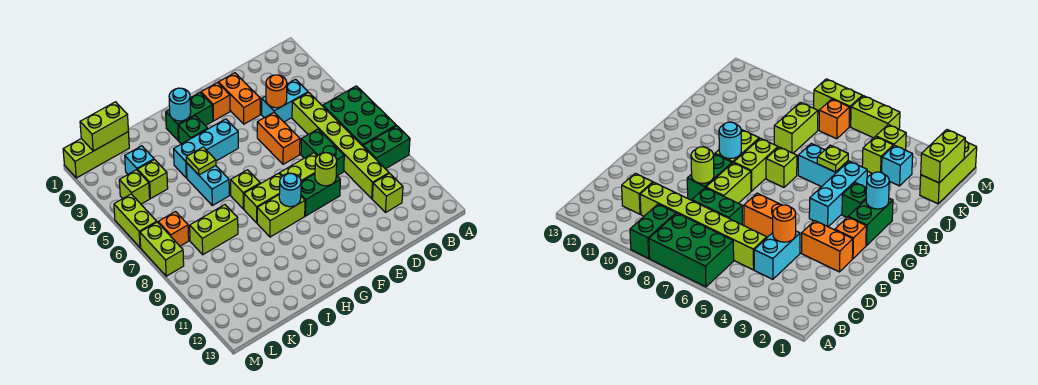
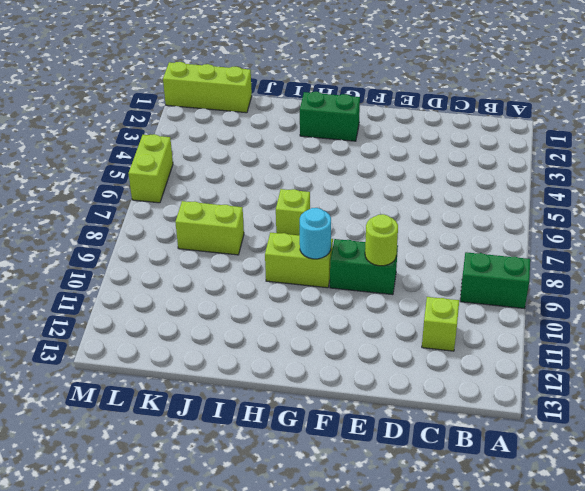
none -> green 2x3 brick [323,86,396,146]
none -> cyan 1x2 brick [262,79,308,122]
none -> lime 1x6 brick [292,92,389,199]
none -> green 1x2 brick [301,129,344,176]

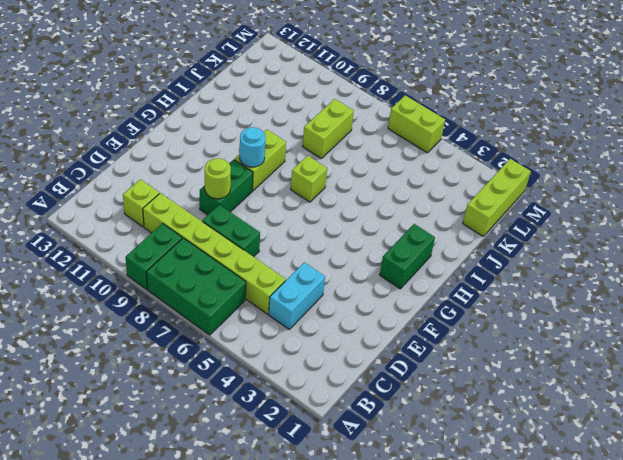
none -> orange 1x2 brick [218,73,260,124]
none -> orange 1x2 brick [257,112,300,164]
none -> lime 1x2 brick [280,153,317,181]
none -> orange 1x1 brick [201,83,230,121]

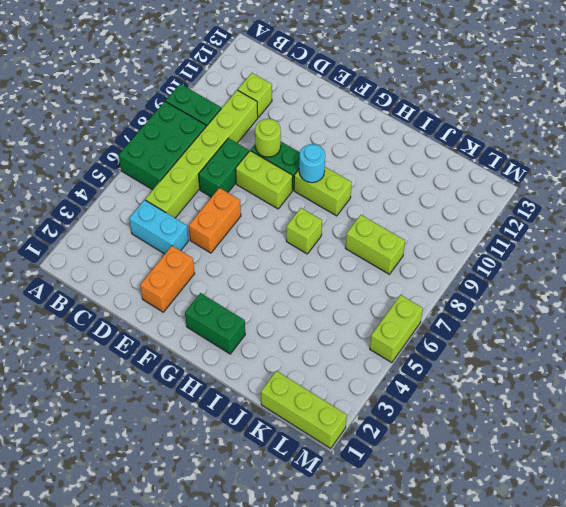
none -> orange 1x1 brick [201,83,230,121]
none -> cyan 1x3 brick [174,119,238,178]
none -> lime 1x2 brick [244,173,282,223]
none -> green 1x1 brick [178,116,208,144]

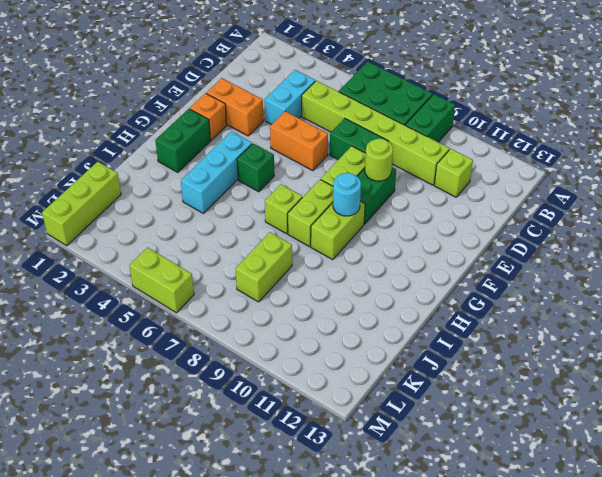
green 1x1 brick [237,143,274,192] -> green 1x1 brick moved to [178,116,208,144]
none -> cyan 1x2 brick [186,162,229,206]
none -> cyan 1x1 brick [125,146,154,174]
none -> lime 1x1 brick [138,160,168,199]
none -> lime 1x1 brick [119,170,150,204]

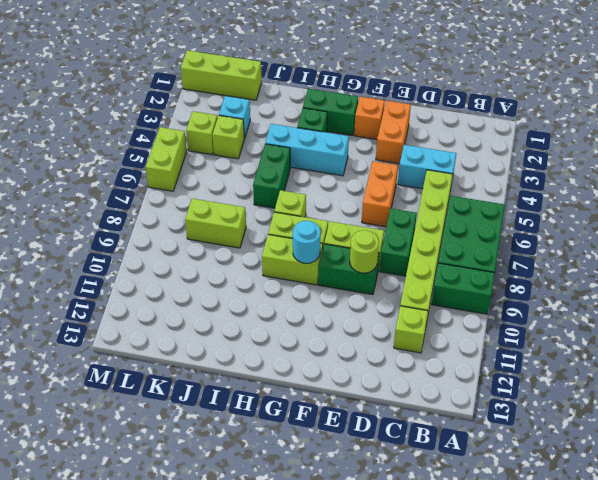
green 1x2 brick [253,144,290,208] -> cyan 1x2 brick [186,162,229,206]
none -> orange 1x1 brick [158,212,189,246]
none -> lime 1x2 brick [140,222,184,276]
none -> orange 1x1 round brick [266,75,287,108]
none -> cyan 1x1 round brick [169,88,191,121]

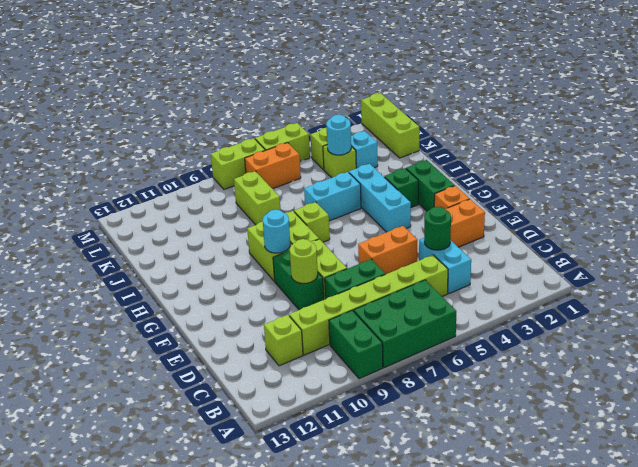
green 1x1 round brick [424,207,451,250] -> orange 1x1 round brick [266,75,287,108]
cyan 1x1 round brick [326,115,351,155] -> cyan 1x1 round brick moved to [169,88,191,121]
orange 1x2 brick [245,143,301,189] -> orange 1x1 brick [158,212,189,246]
none -> lime 1x1 plate [186,147,216,175]
none -> lime 1x2 brick [80,102,128,151]

